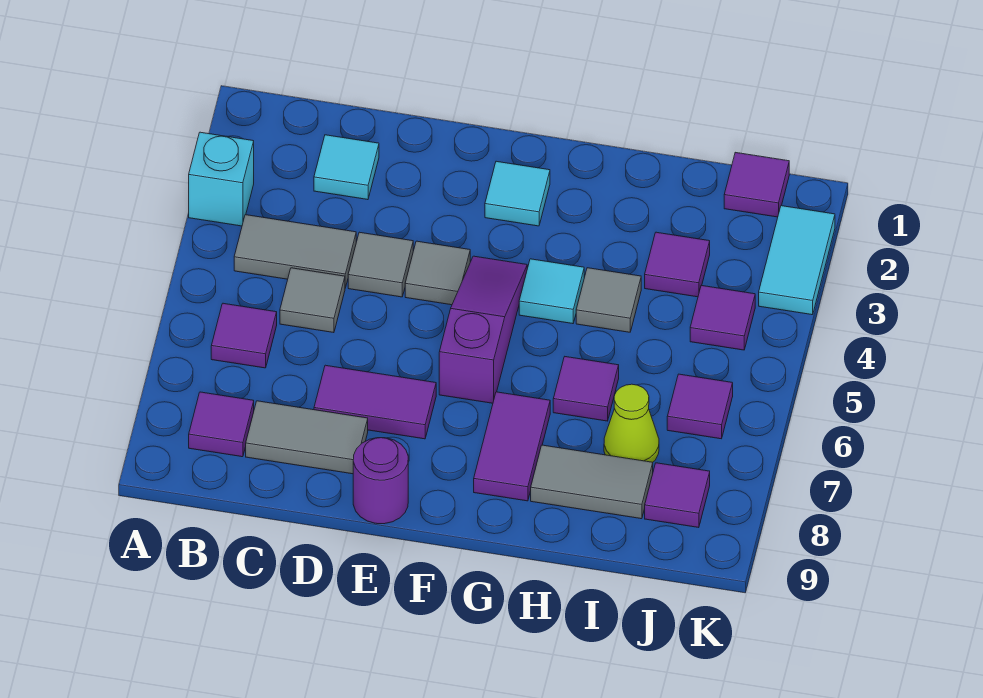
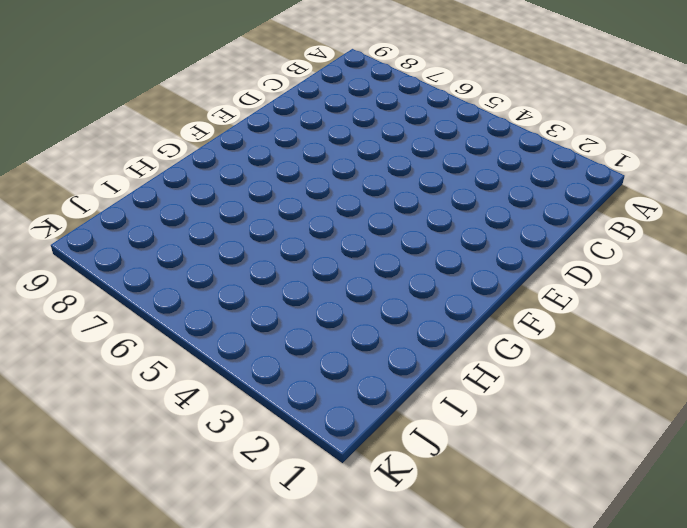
none -> cyan 1x1 brick [189,132,254,226]
none -> grey 1x2 tile [234,215,356,288]
none -> purple 1x1 tile [211,303,277,368]

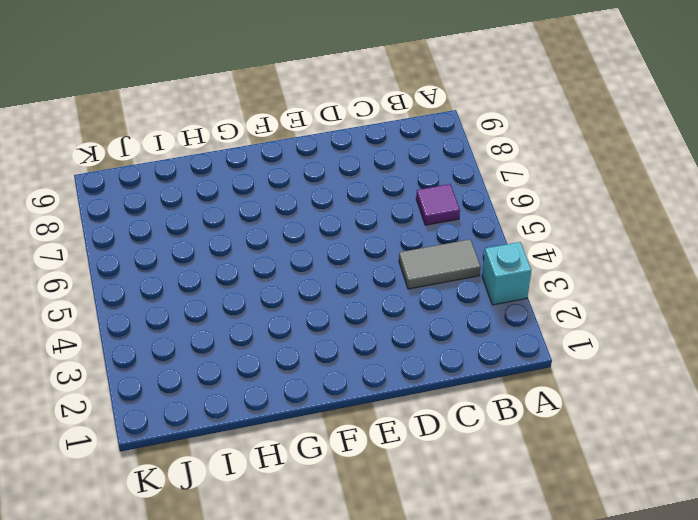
none -> purple 1x1 tile [189,392,254,457]
none -> cyan 1x1 tile [314,135,379,200]
none -> grey 1x1 tile [280,268,345,333]

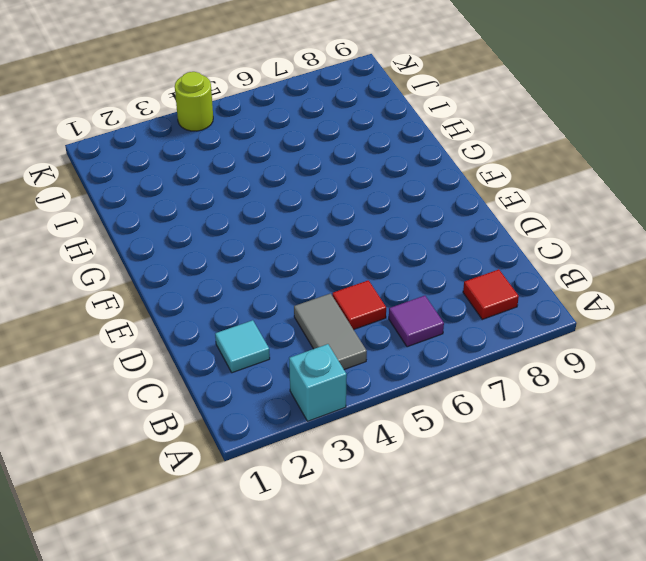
red 1x1 tile [463,269,519,319] -> purple 1x1 tile [189,392,254,457]
red 1x1 tile [332,280,386,330] -> grey 1x1 tile [280,268,345,333]
lime 1x1 round brick [175,72,213,131] -> none
none -> grey 1x2 tile [246,401,368,474]
none -> grey 1x1 tile [348,232,413,297]
none -> purple 1x2 tile [314,365,436,439]

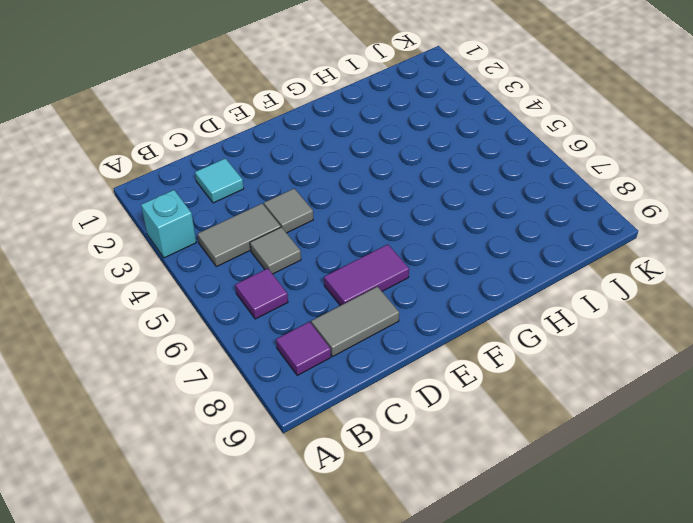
none -> grey 1x1 tile [405,241,470,305]
none -> purple 1x1 round brick [353,438,408,524]
none -> cyan 1x1 tile [485,161,550,226]

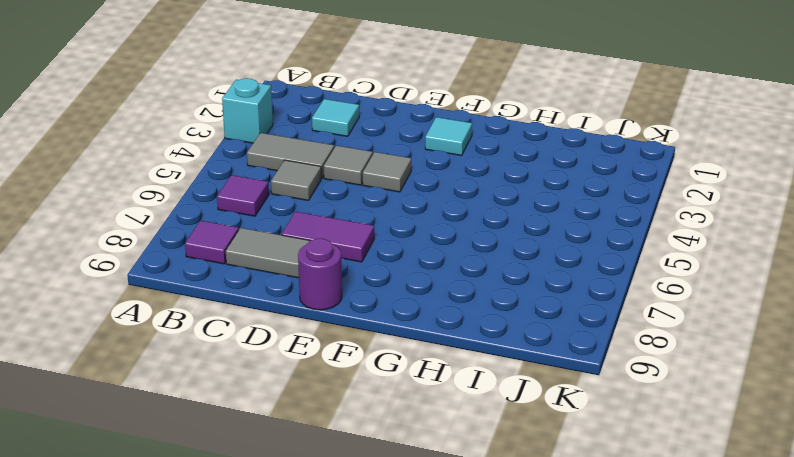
none -> purple 1x3 slope [439,256,527,403]
none -> cyan 1x1 tile [519,259,584,324]
none -> purple 1x2 tile [474,392,550,501]

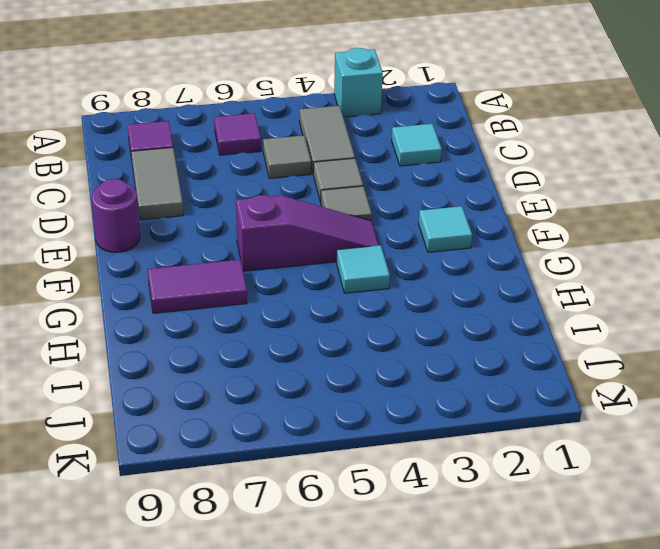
none -> purple 1x2 tile [314,365,436,439]
none -> grey 1x1 tile [576,268,641,332]
none -> purple 1x1 tile [553,357,619,421]

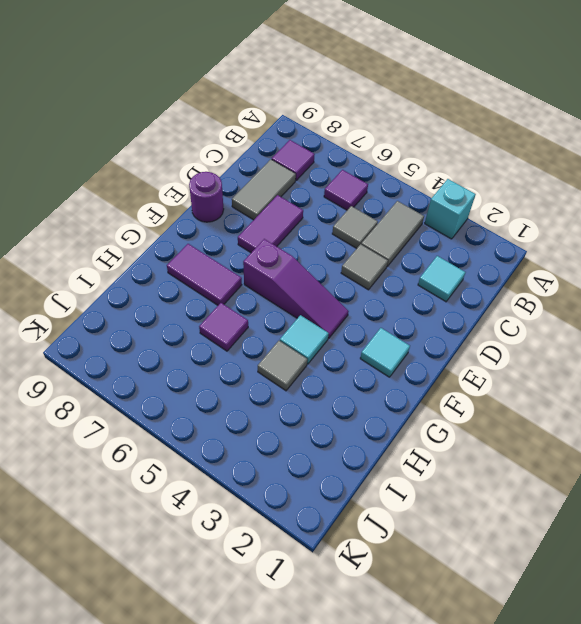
none -> grey 1x1 tile [405,241,470,305]
none -> grey 1x2 tile [531,445,653,519]
none -> purple 1x1 tile [645,232,710,297]

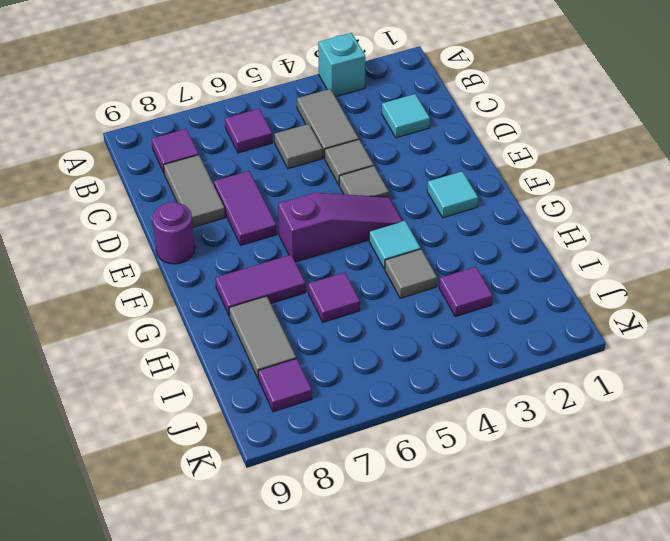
none -> lime 1x1 cone [604,384,659,462]
none -> purple 1x1 tile [724,152,789,217]
none -> purple 1x1 tile [690,286,755,350]

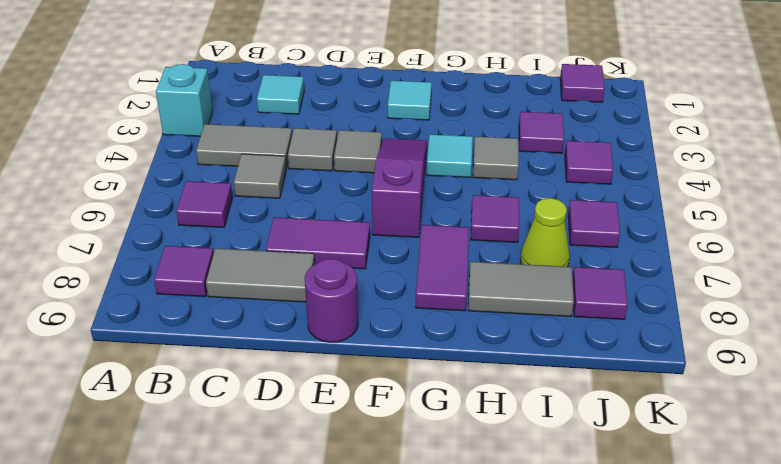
none -> cyan 1x2 tile [759,206,835,315]

